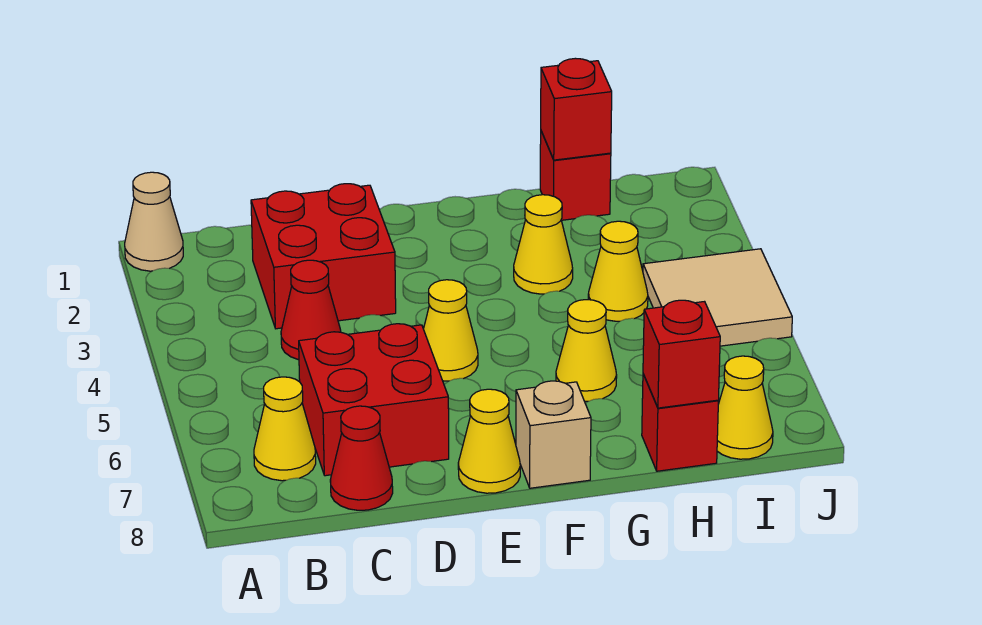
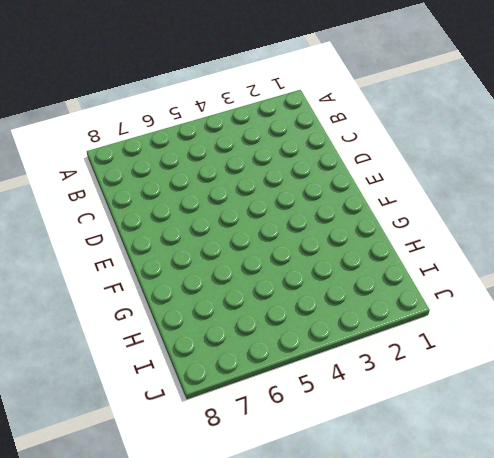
none -> tan 1x1 cone [125,172,183,271]
none -> yellow 1x1 cone [254,377,316,481]
none -> red 2x2 brick [251,184,396,329]

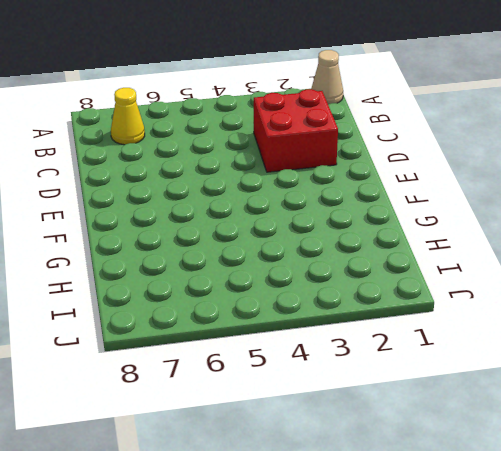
none -> red 1x1 cone [281,260,341,360]
none -> red 2x2 brick [299,324,449,476]
none -> red 1x1 cone [330,406,393,510]

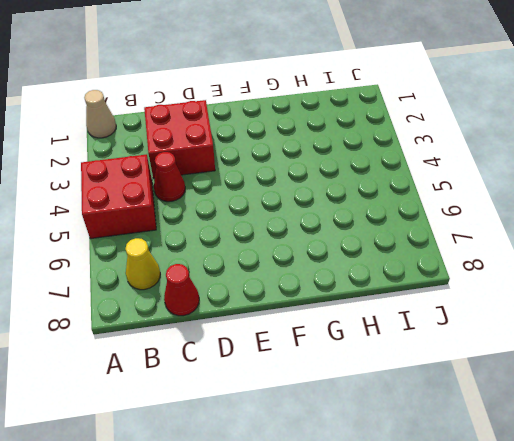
red 2x2 brick [81,154,156,239] -> red 2x2 brick moved to [299,324,449,476]
none -> yellow 1x1 cone [424,280,478,381]
none -> yellow 1x1 cone [458,389,520,493]
none -> tan 1x1 brick [516,381,591,488]

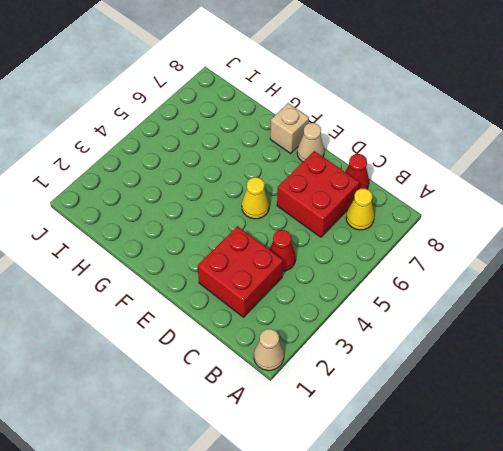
tan 1x1 cone [297,123,324,162] -> yellow 1x1 cone [458,389,520,493]
none -> yellow 1x1 cone [514,195,573,294]
none -> yellow 1x1 cone [556,300,617,401]
none -> red 1x1 brick [540,131,611,220]

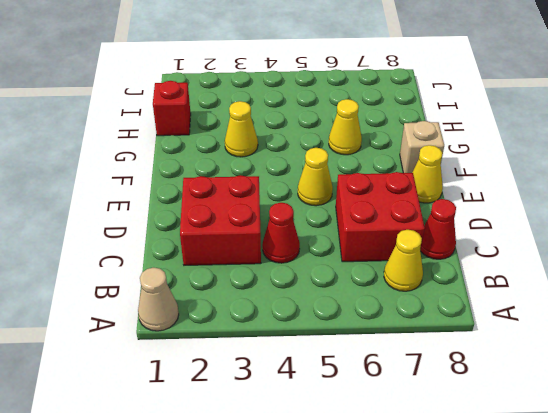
none -> yellow 1x1 cone [588,221,648,321]
none -> red 1x1 brick [642,374,718,471]
none -> tan 2x2 tile [643,249,792,346]

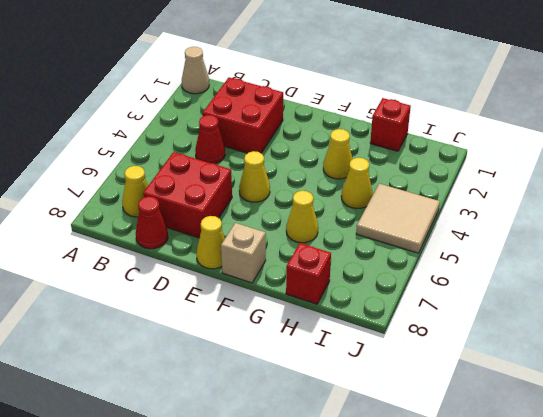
none -> yellow 1x1 cone [717,356,773,459]
none -> red 1x1 brick [541,58,612,160]
none -> red 1x1 brick [643,300,720,408]

